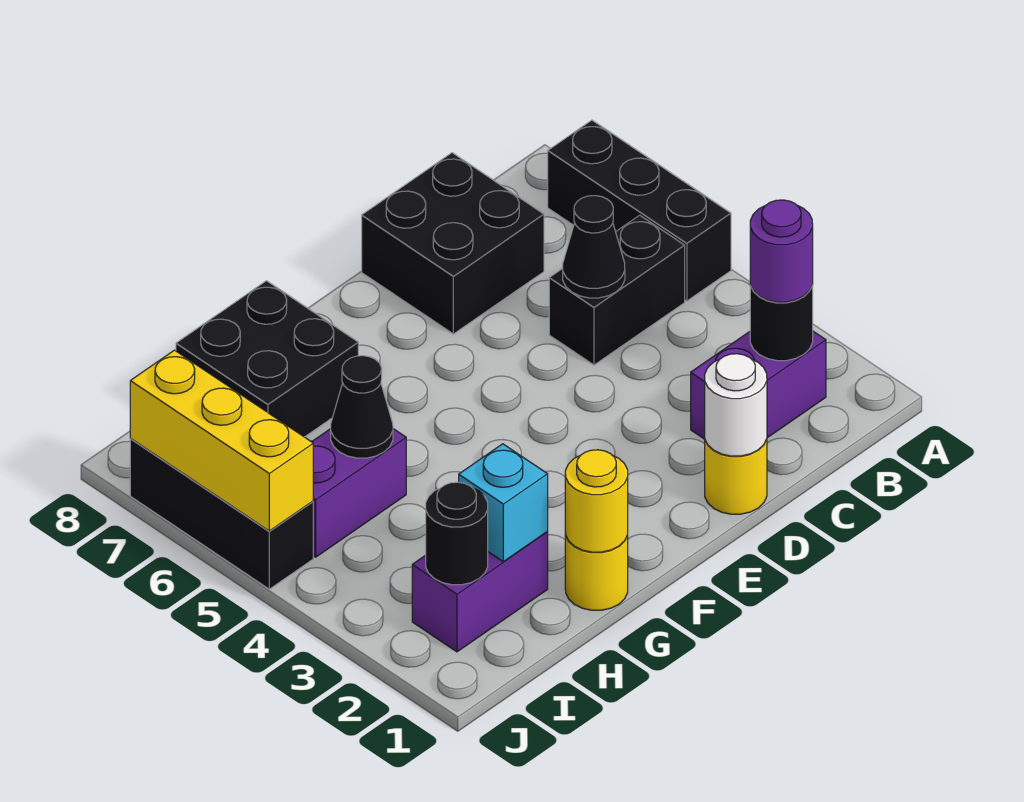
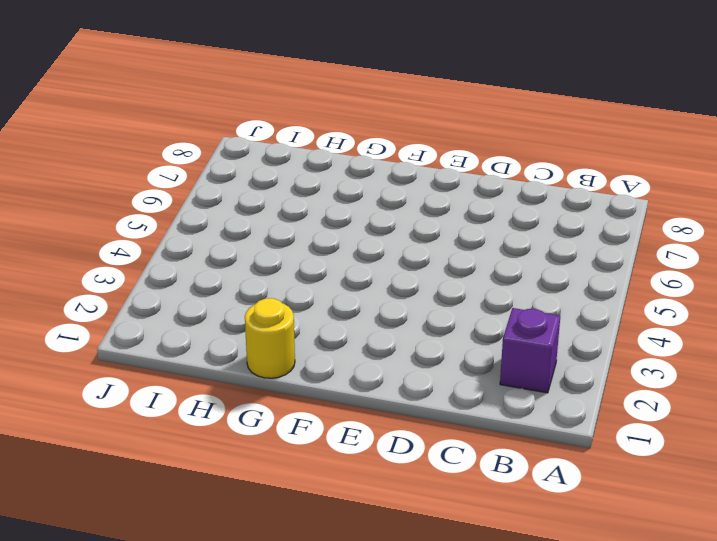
purple 1x1 brick [500,308,560,393] -> purple 1x2 brick [691,331,826,439]
none -> black 1x3 brick [548,120,731,301]
none -> black 1x2 brick [549,215,685,365]
none -> black 2x2 brick [362,153,544,334]

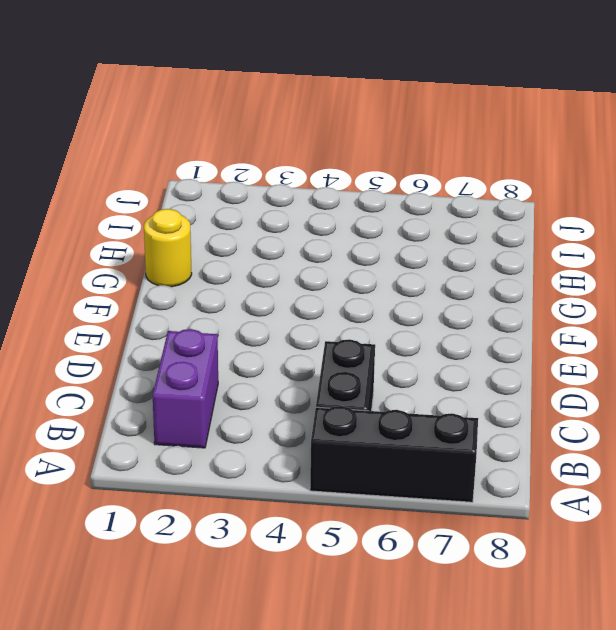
none -> black 2x2 brick [362,153,544,334]
none -> yellow 1x1 round brick [705,439,767,514]
none -> black 2x2 brick [176,281,358,437]

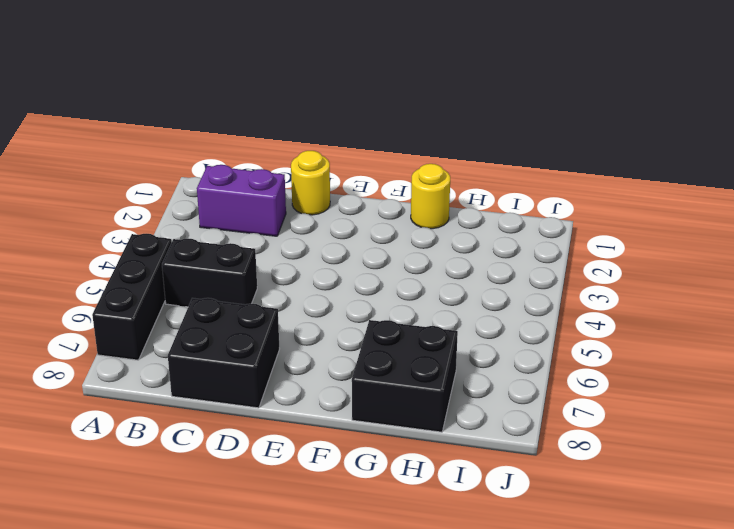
none -> purple 1x2 brick [412,532,548,652]
none -> purple 1x2 brick [312,429,406,557]
none -> black 1x3 brick [130,439,313,589]

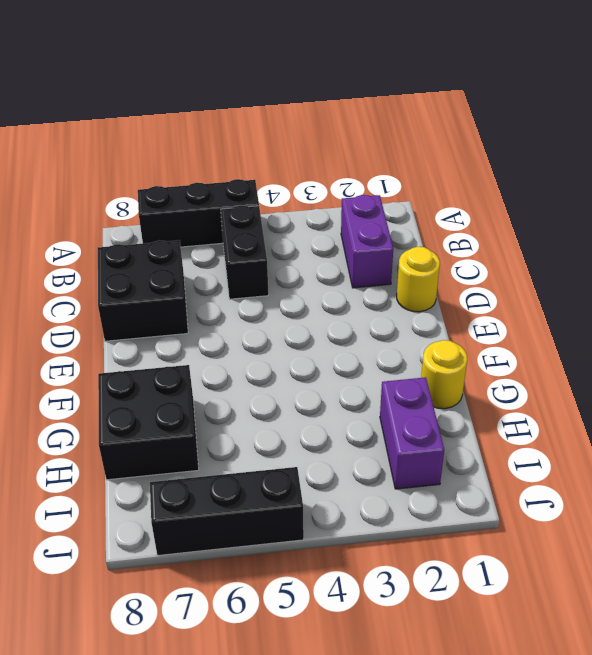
none -> purple 1x2 brick [312,429,406,557]
none -> black 1x1 round brick [750,285,813,361]
none -> black 1x1 cone [563,196,625,298]

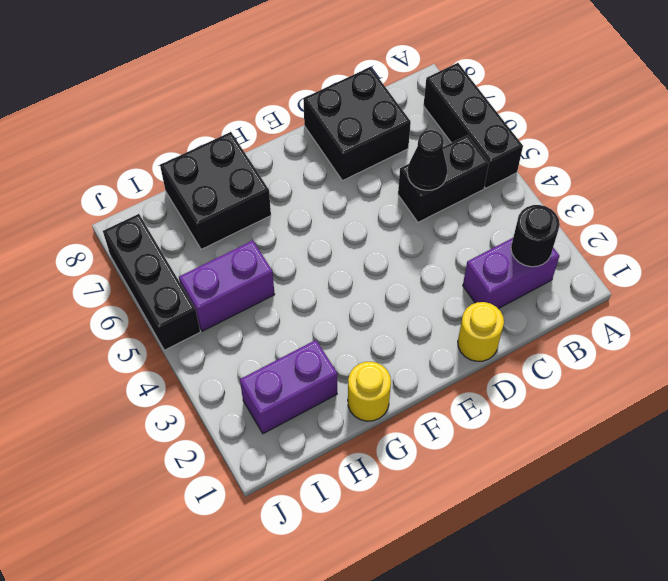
none -> white 1x1 round brick [705,354,767,456]
none -> yellow 1x1 round brick [565,450,628,552]
none -> cyan 1x1 brick [459,444,548,562]

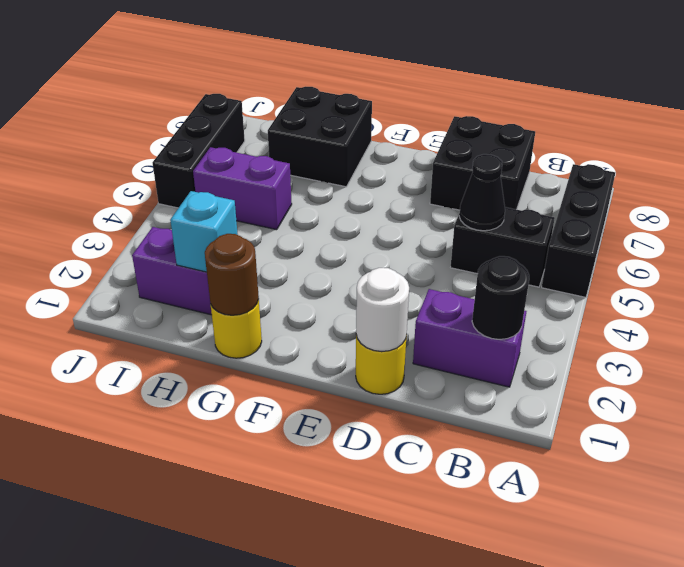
brown 1x1 round brick [205,234,259,315] -> yellow 1x1 round brick [565,450,628,552]
none -> black 1x1 cone [331,356,393,458]
none -> black 1x1 round brick [426,482,488,585]
none -> yellow 1x3 brick [130,350,313,531]

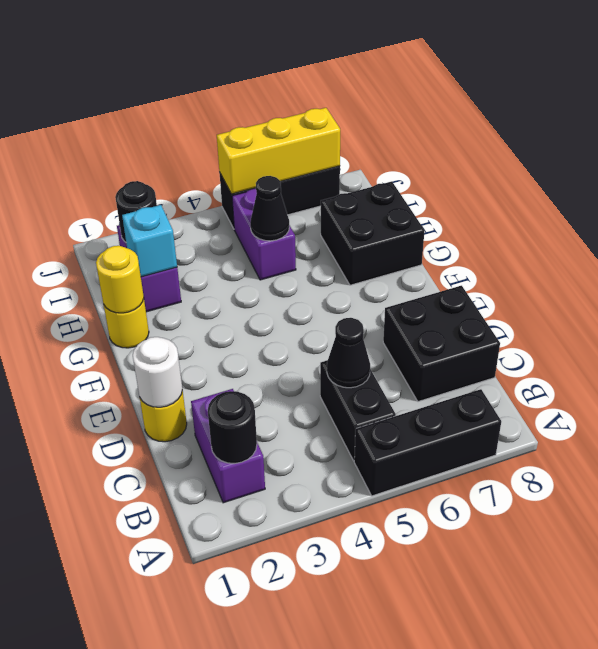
none -> purple 1x1 round brick [750,200,813,302]

